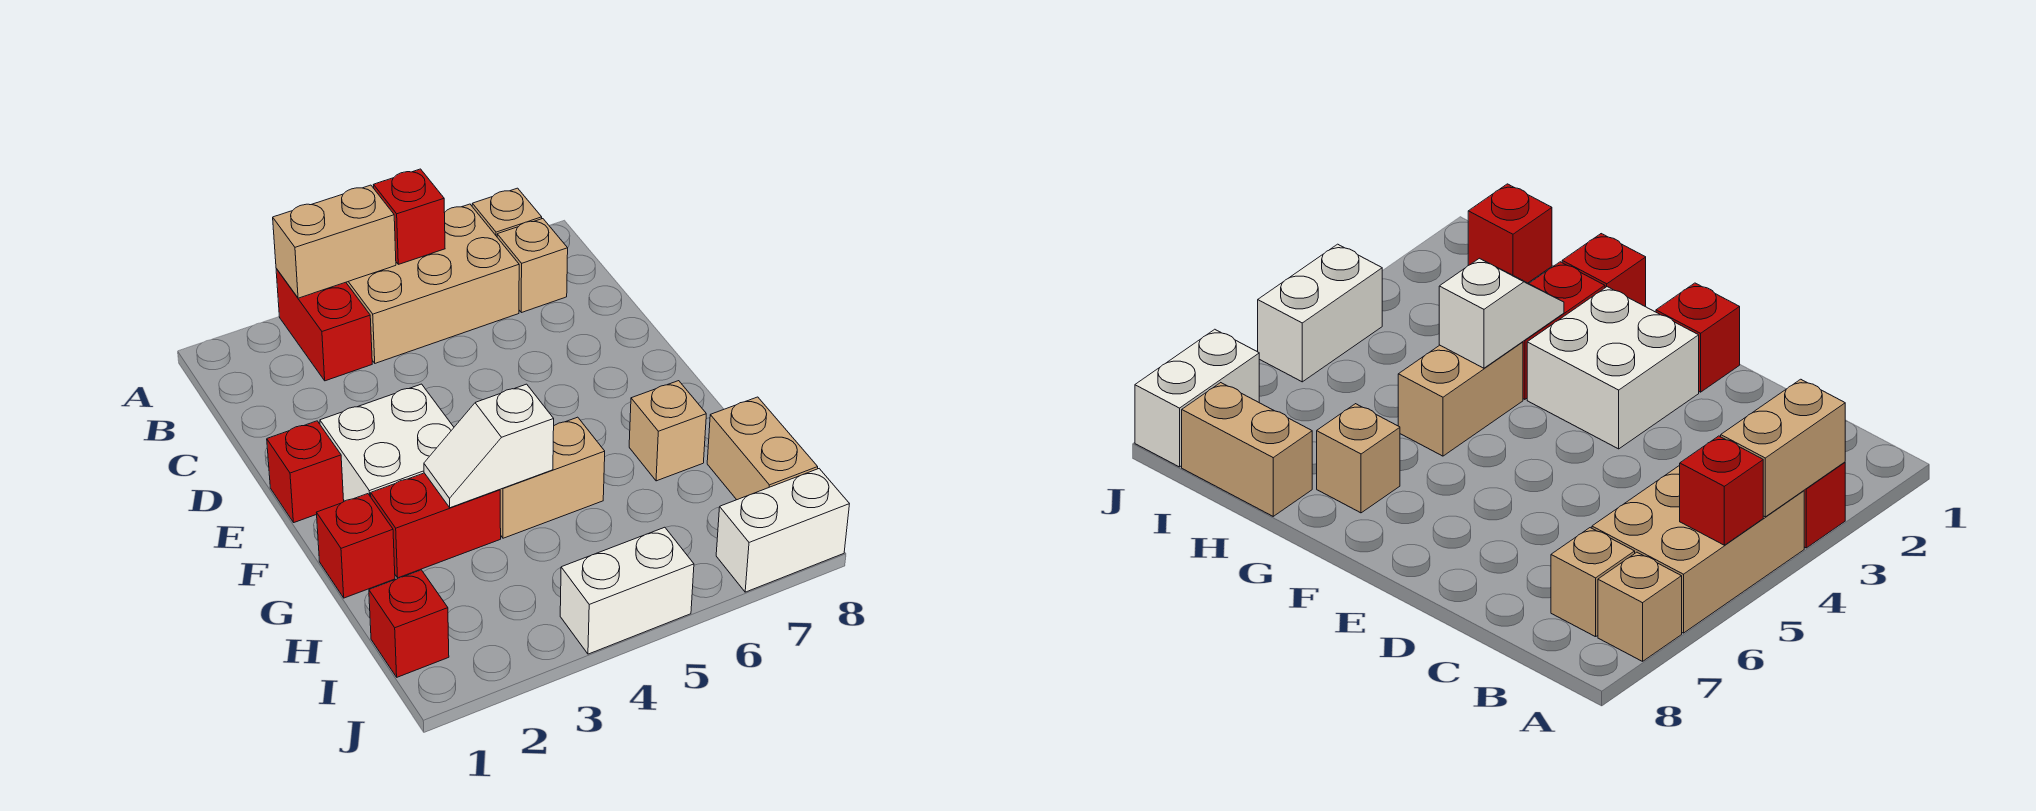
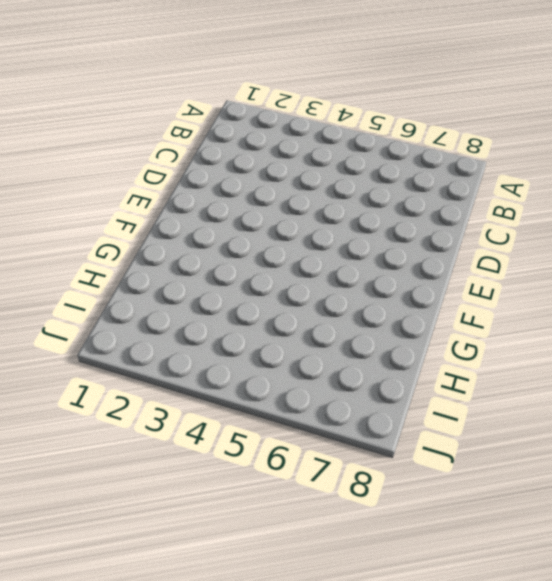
none -> red 1x2 brick [276,269,372,381]
none -> tan 2x3 brick [346,204,519,363]
none -> tan 1x1 brick [472,188,542,236]

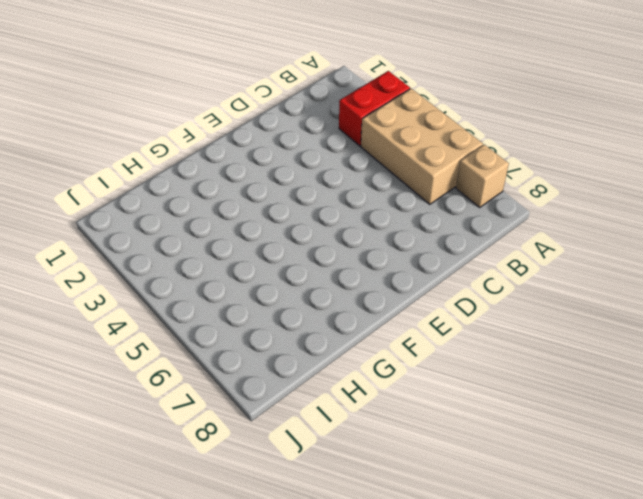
none -> tan 1x1 brick [497,219,568,313]
none -> red 1x1 brick [267,421,344,523]
none -> white 2x2 brick [320,384,454,501]

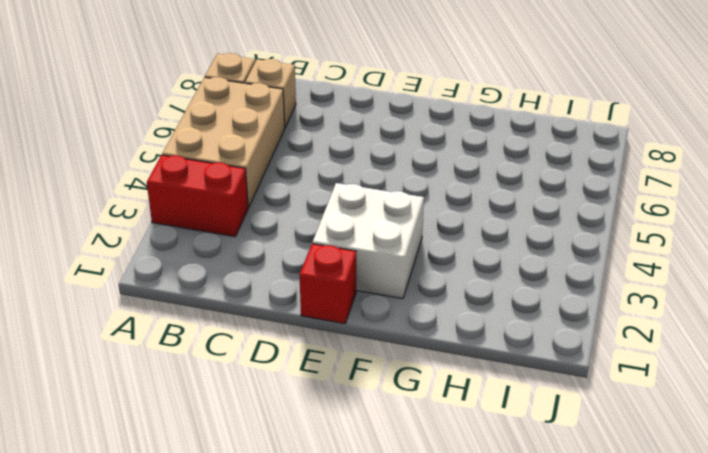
none -> red 1x1 brick [317,494,395,598]
none -> red 1x2 brick [371,473,501,578]
none -> tan 1x2 brick [500,417,605,538]

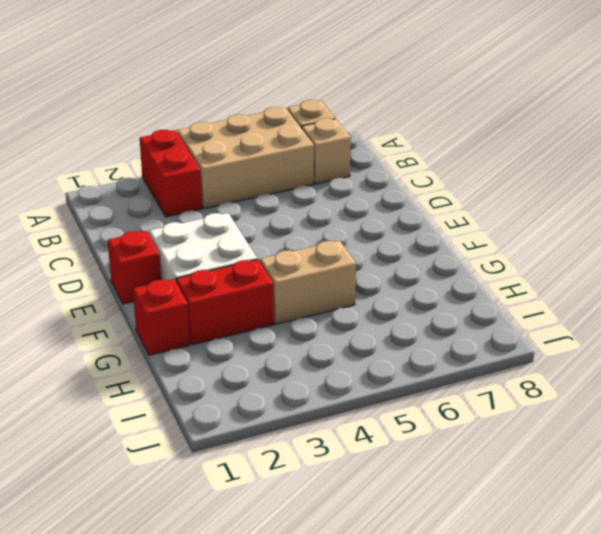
none -> tan 1x1 brick [629,381,706,481]
none -> tan 1x2 brick [707,397,818,500]
none -> red 1x1 brick [369,570,449,677]

